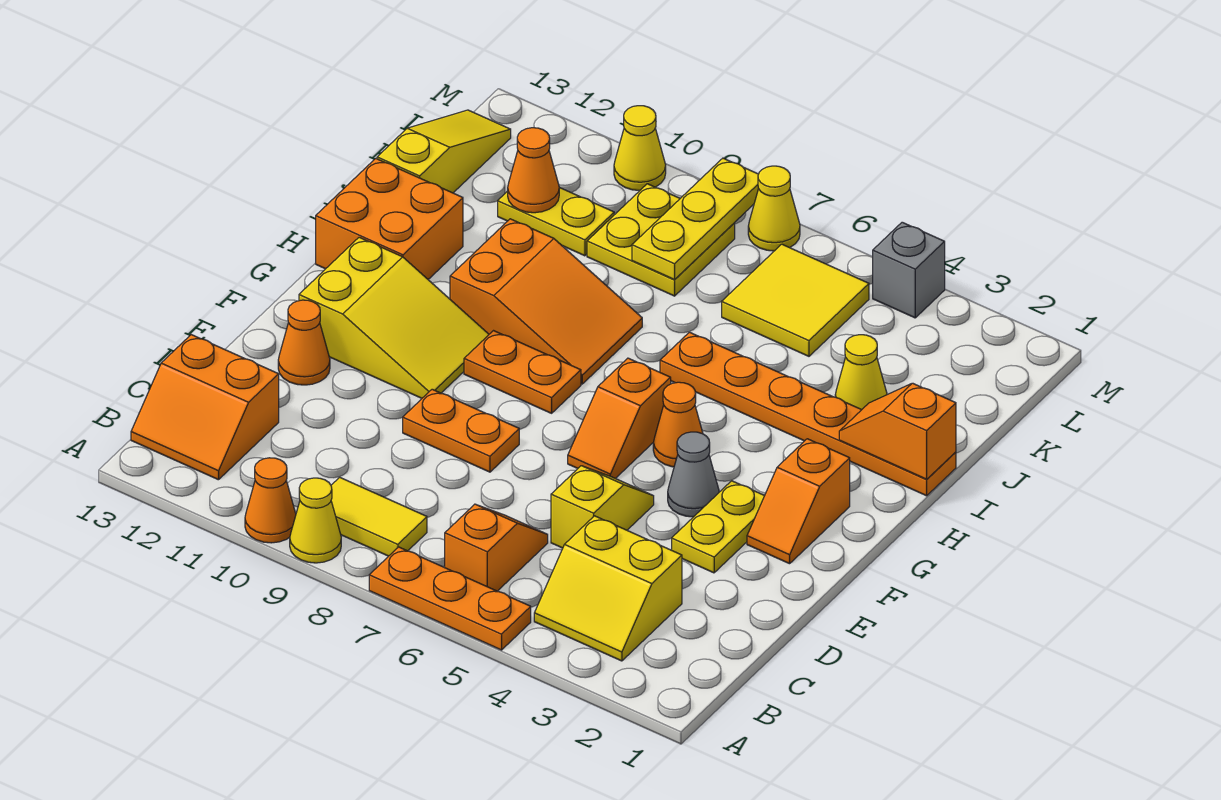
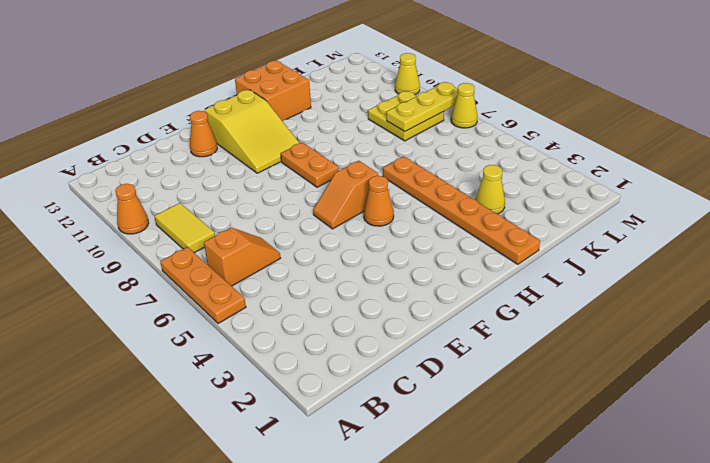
none -> yellow 1x1 cone [290,478,341,563]
none -> yellow 2x2 slope [534,516,682,661]
none -> orange 2x2 slope [131,335,279,480]
none -> yellow 1x2 slope [551,466,654,548]

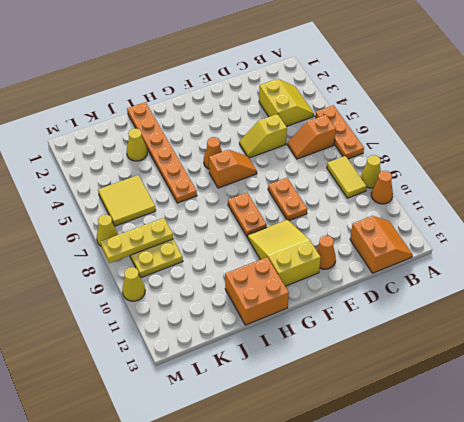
none -> yellow 1x2 plate [672,481,765,573]
none -> orange 1x2 slope [747,439,850,564]
none -> grey 1x1 cone [668,432,719,517]
none -> orange 2x3 slope [450,219,642,384]

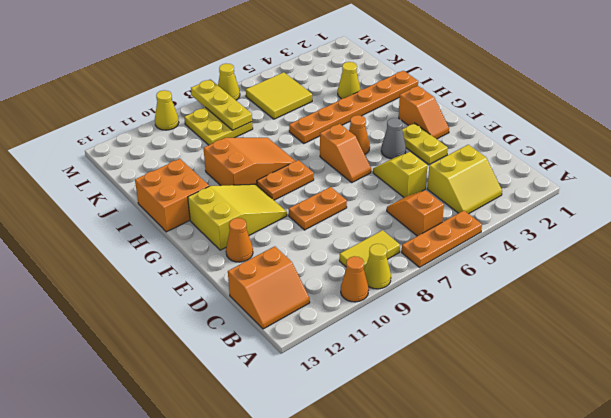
none -> yellow 1x3 slope [377,110,511,193]
none -> yellow 1x2 plate [498,187,614,256]
none -> grey 1x1 brick [873,222,945,318]
none -> orange 1x2 slope [839,383,956,479]

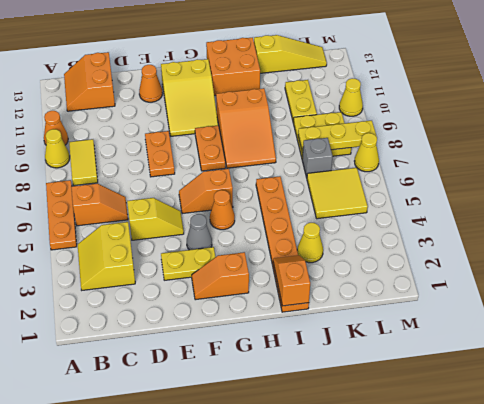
grey 1x1 brick [302,138,333,178] -> grey 1x1 brick moved to [873,222,945,318]
none -> orange 1x1 cone [508,128,559,213]

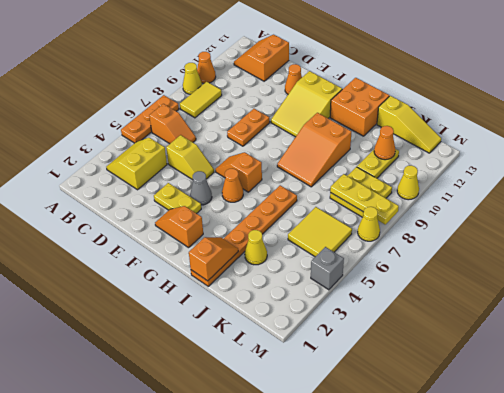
none -> orange 1x2 plate [464,331,581,413]

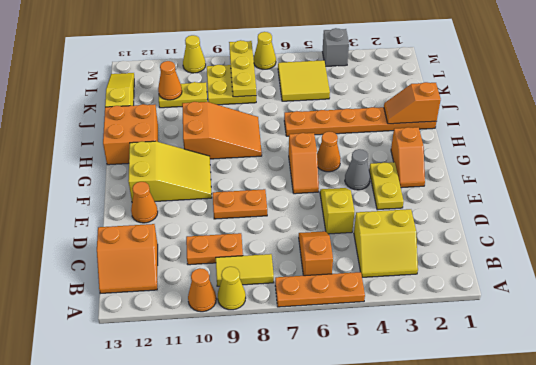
orange 1x2 plate [186,233,243,265] -> orange 1x2 plate moved to [464,331,581,413]
none -> yellow 1x1 cone [835,335,887,410]

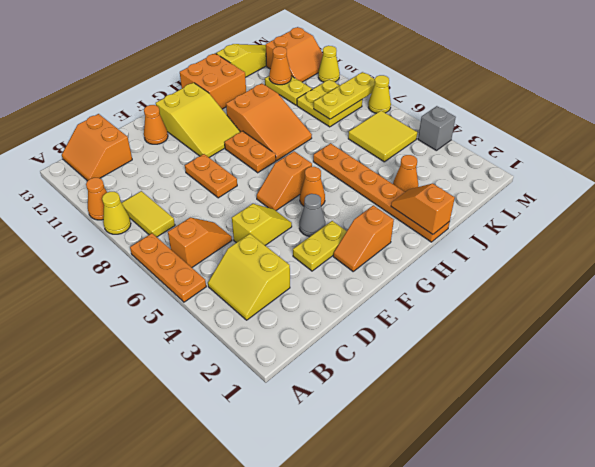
orange 1x1 cone [393,155,418,192] -> yellow 1x1 cone [835,335,887,410]
orange 2x2 slope [266,27,323,82] -> none

